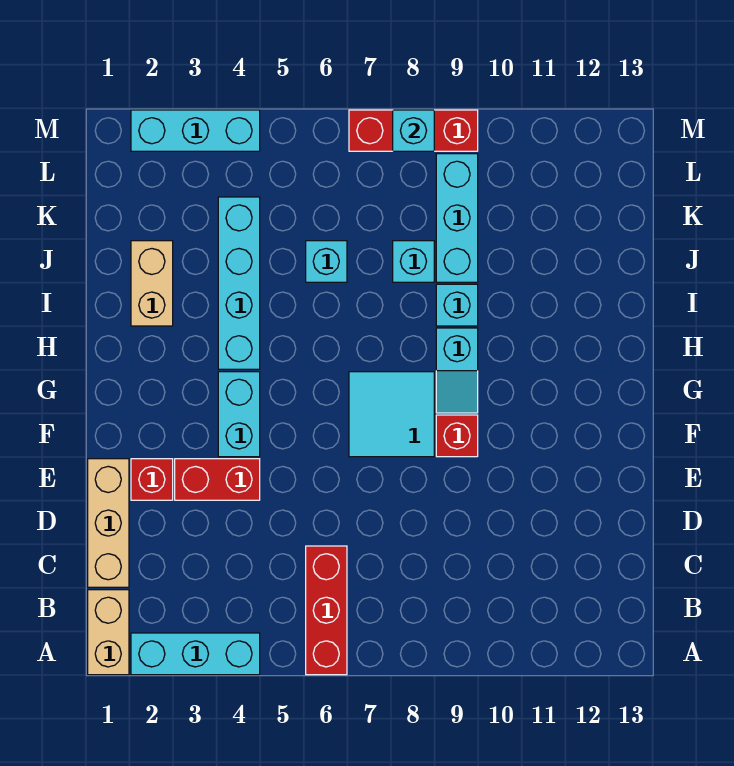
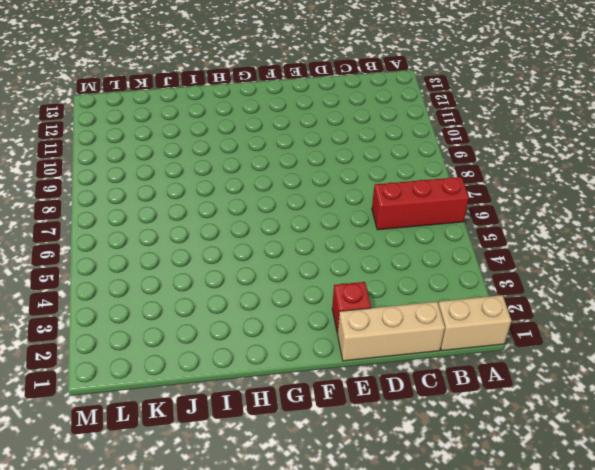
none -> cyan 1x3 brick [131,633,260,675]
none -> red 1x2 brick [175,459,260,500]
none -> cyan 1x2 brick [218,372,260,457]

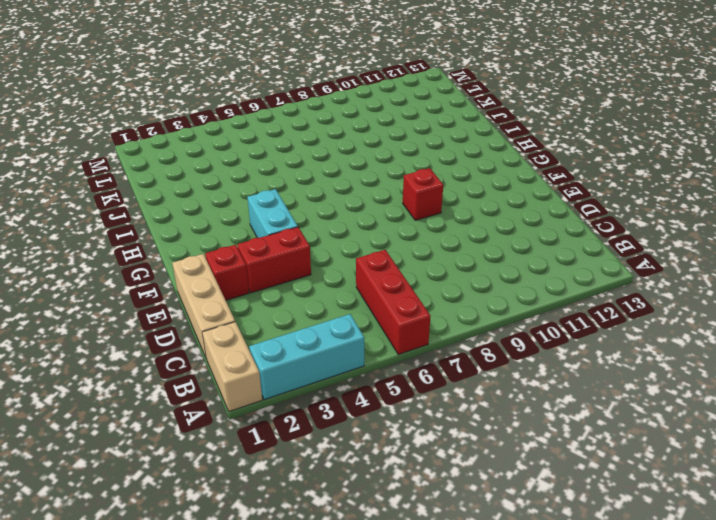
none -> cyan 2x2 tile [349,372,434,457]
none -> cyan 1x2 slope [436,328,478,413]
none -> cyan 1x4 brick [218,197,260,369]

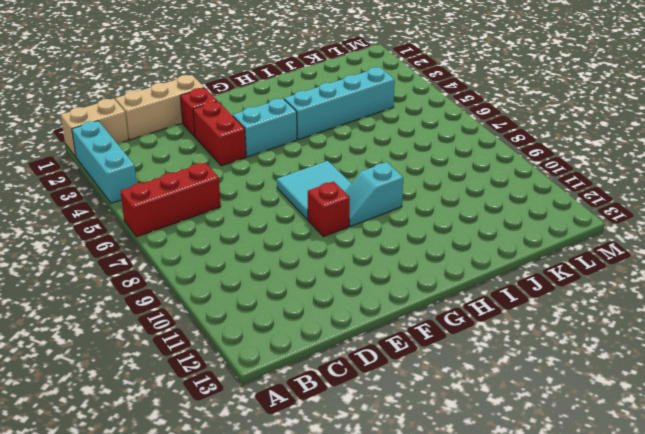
none -> tan 1x2 brick [131,241,173,326]
none -> cyan 1x1 brick [436,284,478,326]
none -> cyan 1x1 brick [306,241,347,282]

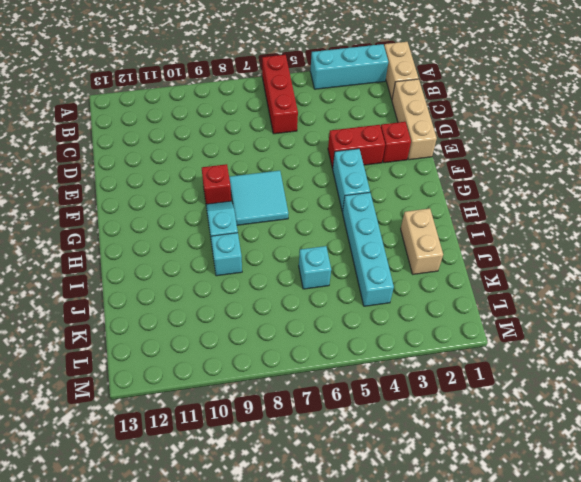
none -> cyan 1x1 brick [393,241,434,282]
none -> cyan 1x3 brick [436,154,478,282]
none -> cyan 1x3 brick [131,110,260,151]

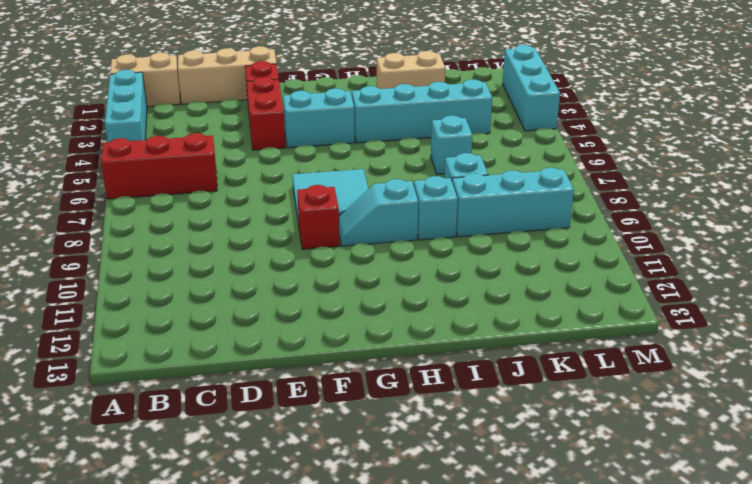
none -> red 1x3 brick [349,110,478,151]
none -> cyan 1x1 brick [393,110,434,151]

